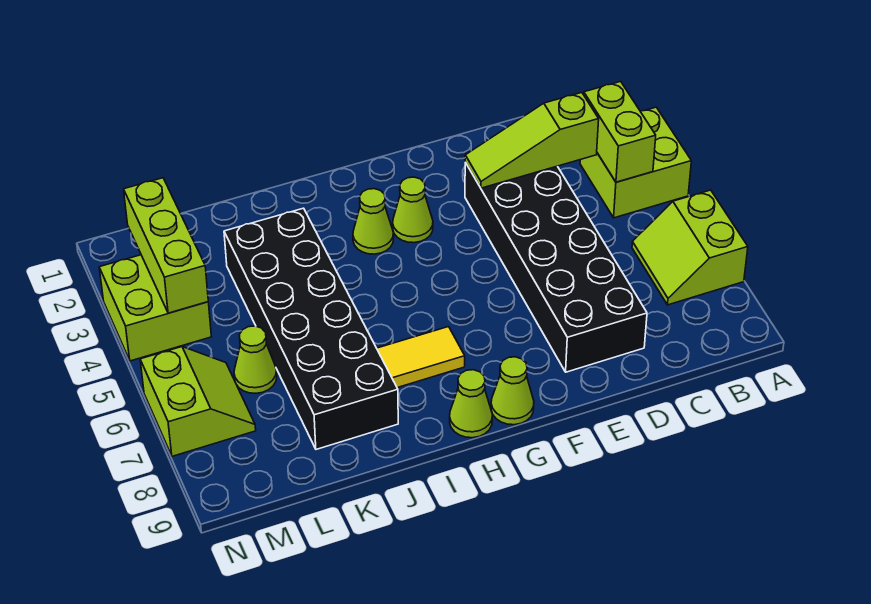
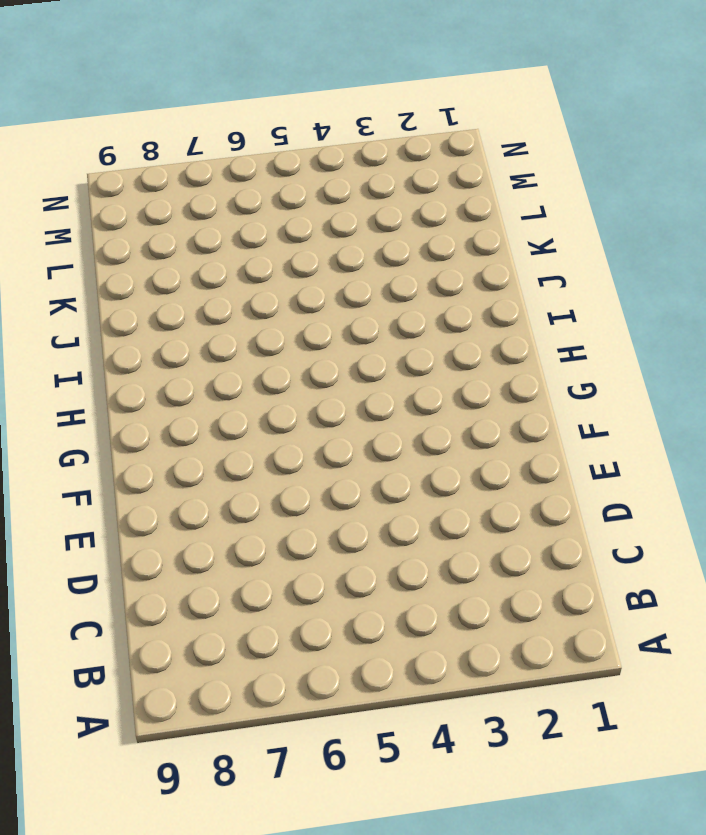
none -> lime 2x2 brick [580,107,691,218]
none -> lime 2x2 slope [632,190,748,305]
none -> black 2x6 brick [465,162,647,372]

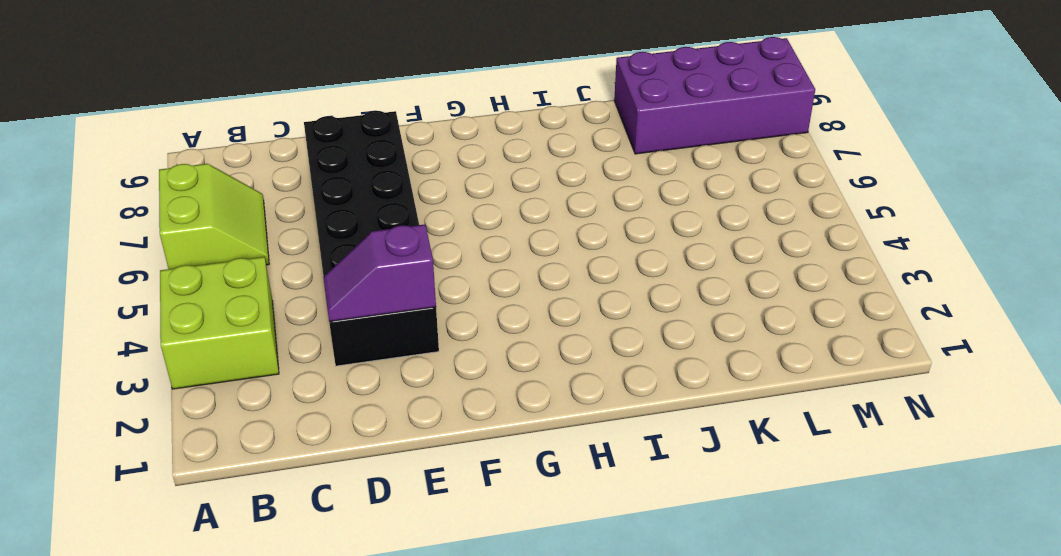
purple 1x2 slope [323,225,436,322] -> lime 1x3 slope [465,93,599,188]
purple 2x4 brick [614,37,815,154] -> black 2x6 brick [224,208,398,449]
none -> lime 1x1 cone [393,177,433,243]
none -> lime 1x1 cone [491,357,534,425]
none -> lime 1x1 cone [353,189,394,254]

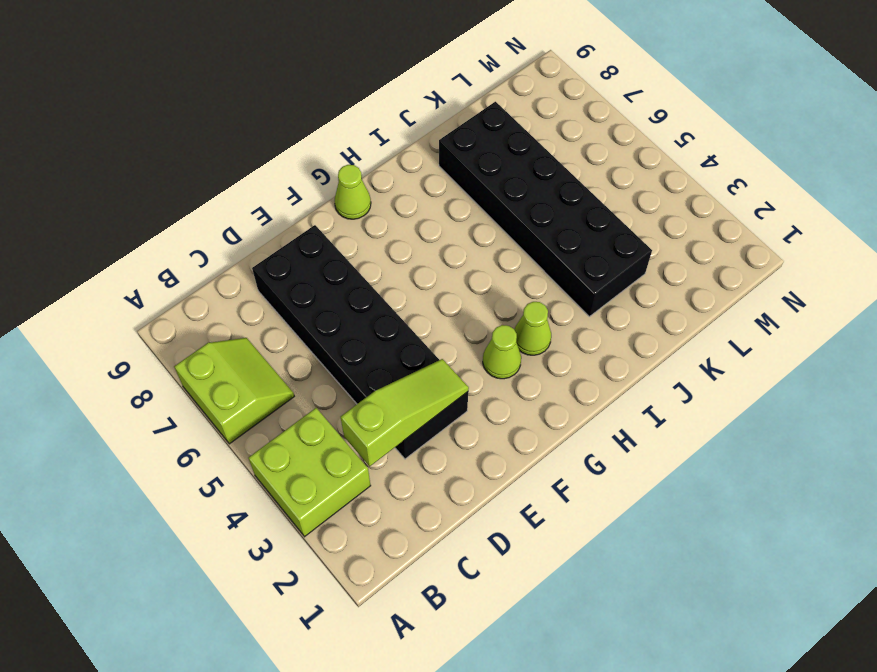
none -> yellow 1x2 tile [377,327,465,388]
none -> lime 1x1 cone [450,370,492,438]
none -> lime 1x1 cone [234,326,277,393]

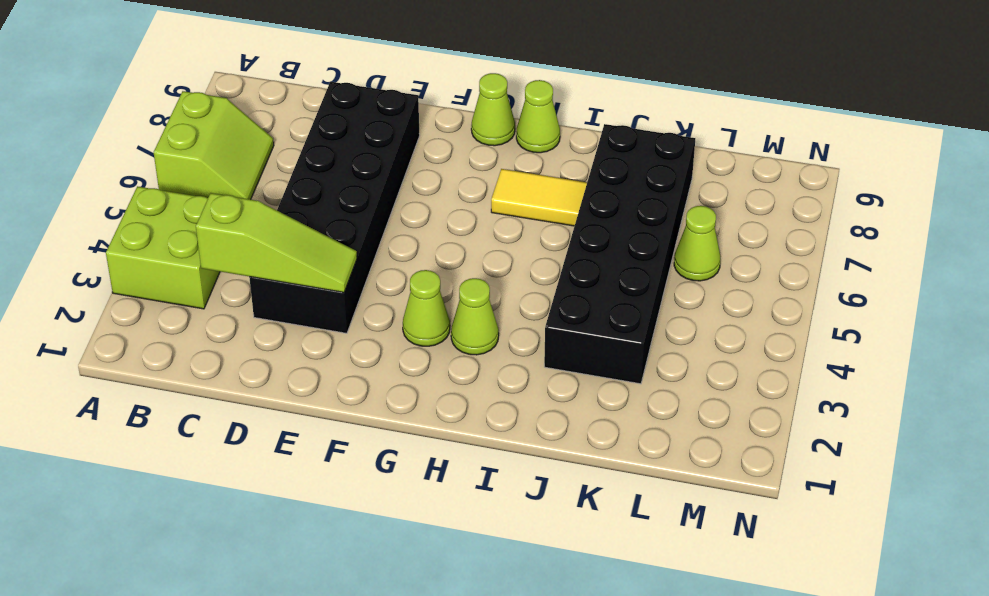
none -> lime 2x2 brick [99,255,211,361]
none -> lime 2x2 slope [140,347,256,456]
none -> lime 1x2 brick [584,81,656,182]

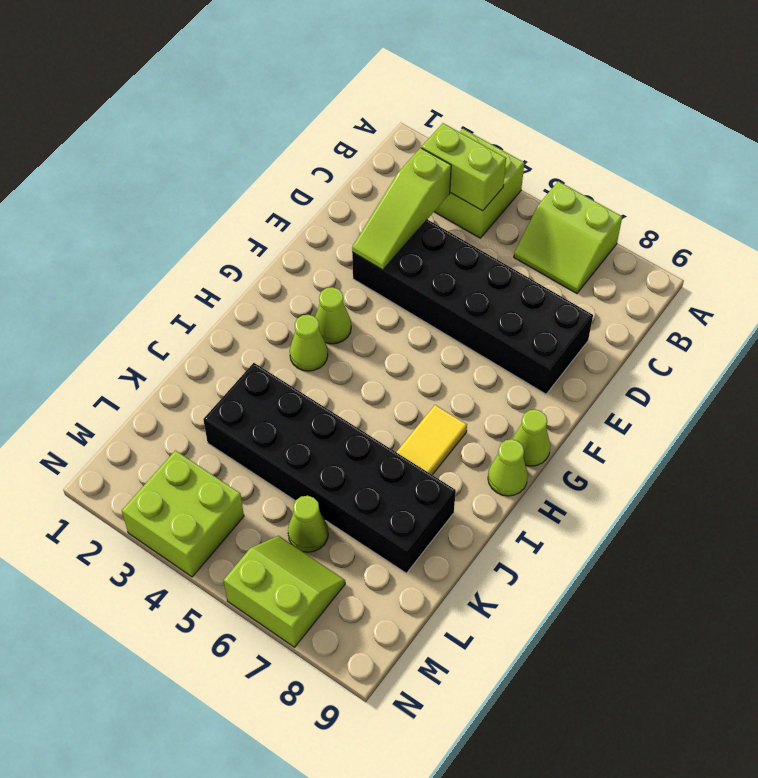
none -> lime 1x3 brick [124,178,208,313]

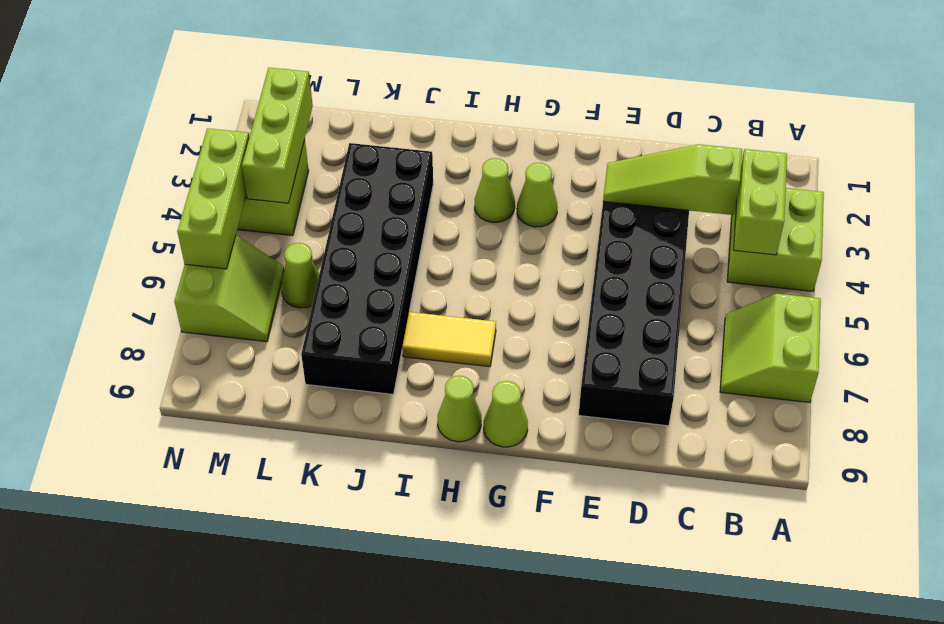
lime 1x3 brick [177,128,249,269] -> none

